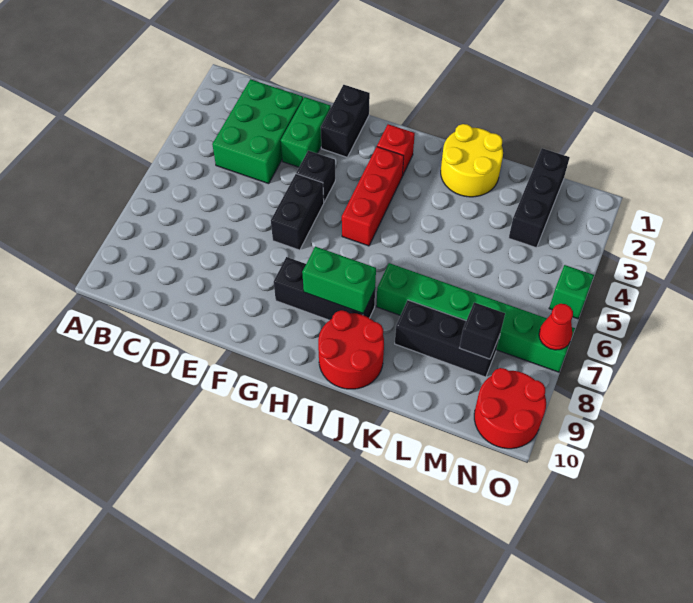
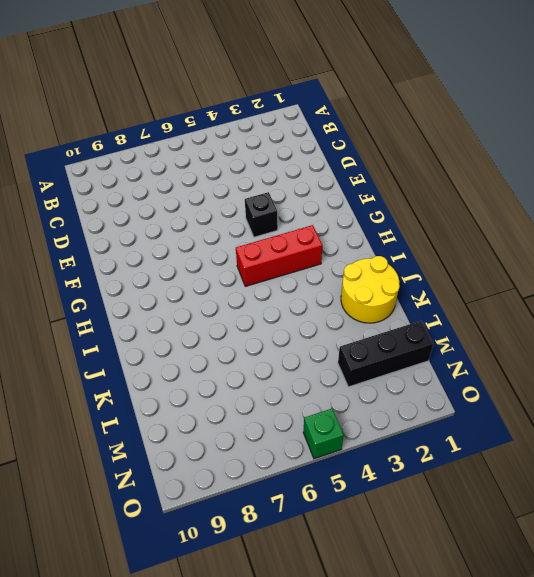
none -> green 2x3 brick [212,79,303,184]
none -> green 1x2 brick [281,97,331,167]
none -> black 1x2 brick [321,85,370,157]

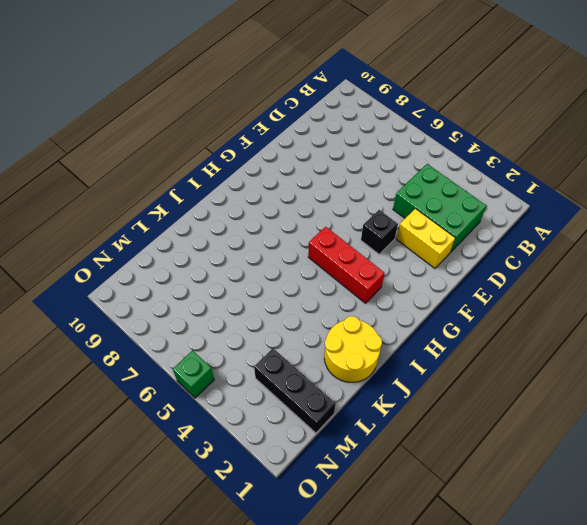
yellow 1x2 brick [396,209,455,268] -> green 1x2 brick [281,97,331,167]
none -> black 1x2 brick [321,85,370,157]
none -> black 1x2 brick [271,174,324,250]
none -> black 1x3 brick [274,257,375,320]

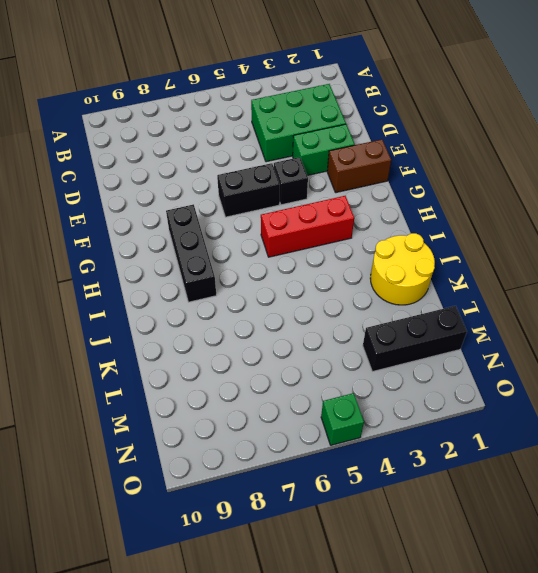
brown 1x2 brick [327,139,391,193] -> black 1x2 brick [321,85,370,157]
none -> red 1x1 brick [377,124,415,176]
none -> red 2x2 round brick [318,311,384,389]
none -> green 1x6 brick [376,263,575,372]

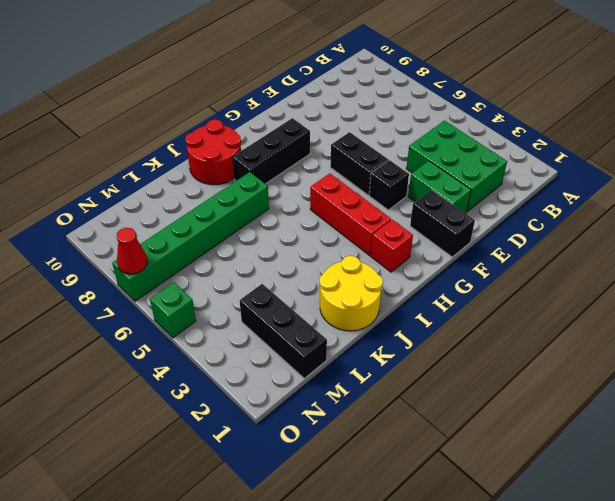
none -> black 1x3 brick [395,300,500,377]
none -> red 2x2 round brick [474,368,546,449]
none -> green 1x2 brick [302,246,376,313]

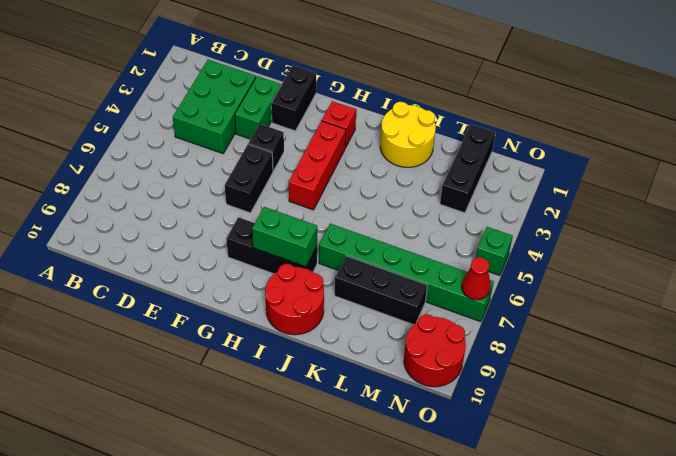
none -> black 1x1 brick [460,302,505,359]

